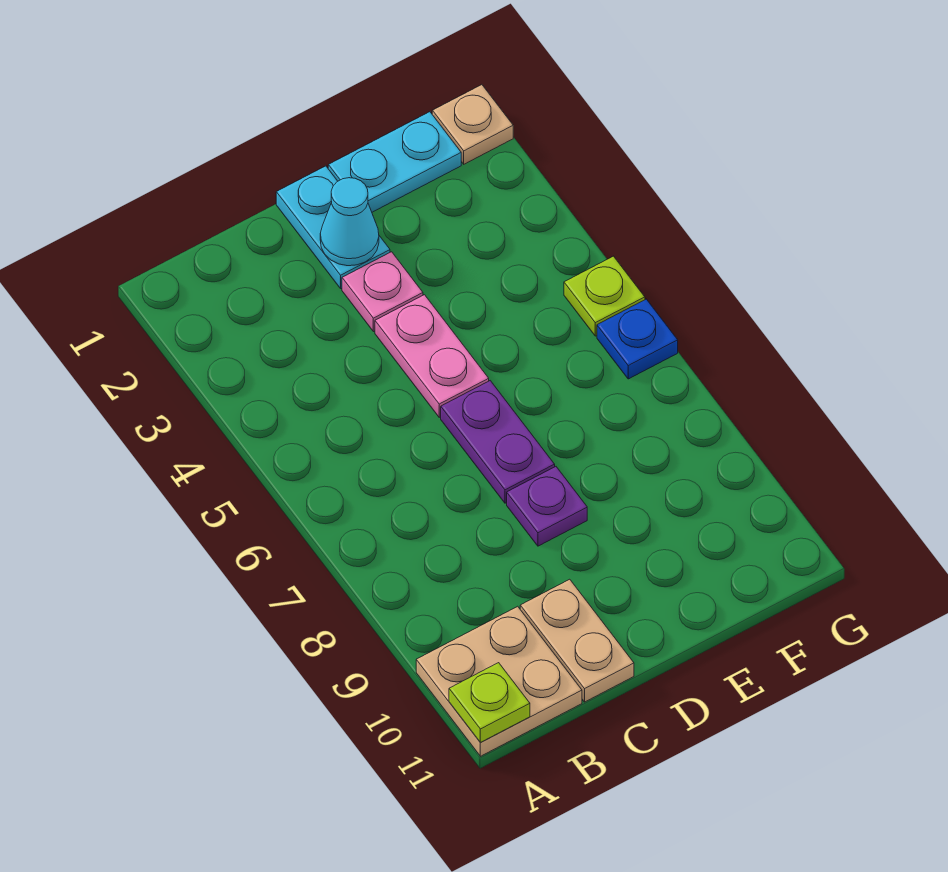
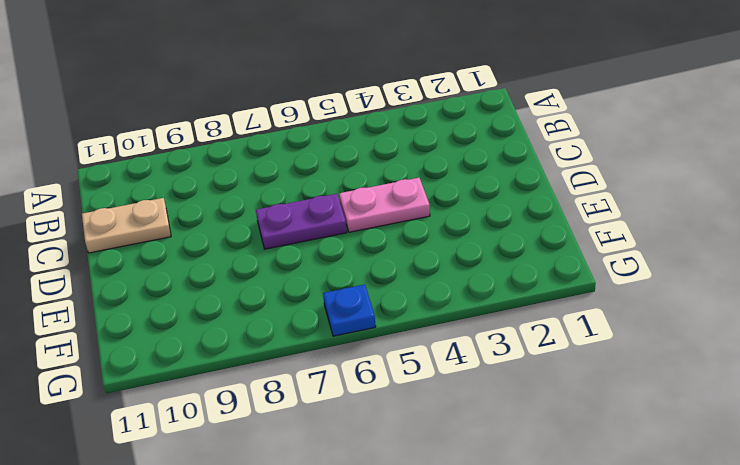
none -> tan 2x2 plate [416,606,582,756]
none -> cyan 1x2 plate [276,166,390,288]
none -> pink 1x1 plate [342,252,423,332]

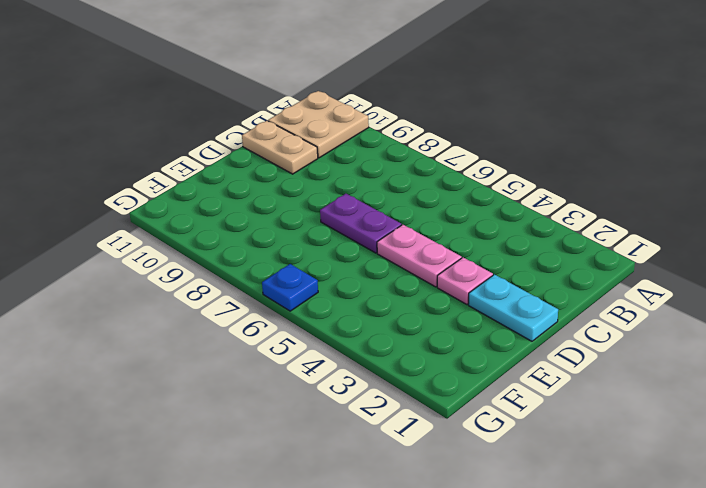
none -> purple 1x1 plate [507,467,587,546]
none -> cyan 1x2 plate [328,112,461,212]
none -> tan 1x1 plate [432,85,513,164]

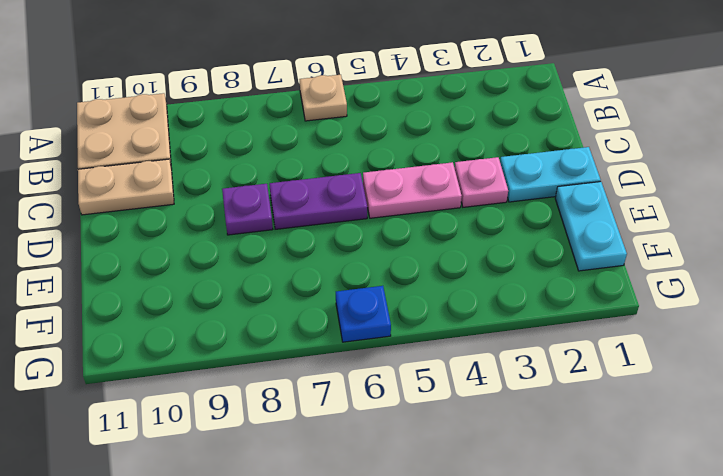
tan 1x1 plate [299,75,347,121] -> tan 1x1 plate moved to [432,85,513,164]
none -> lime 1x1 plate [564,256,645,336]
none -> lime 1x1 plate [449,663,530,742]
none -> cyan 1x1 cone [320,178,379,266]

